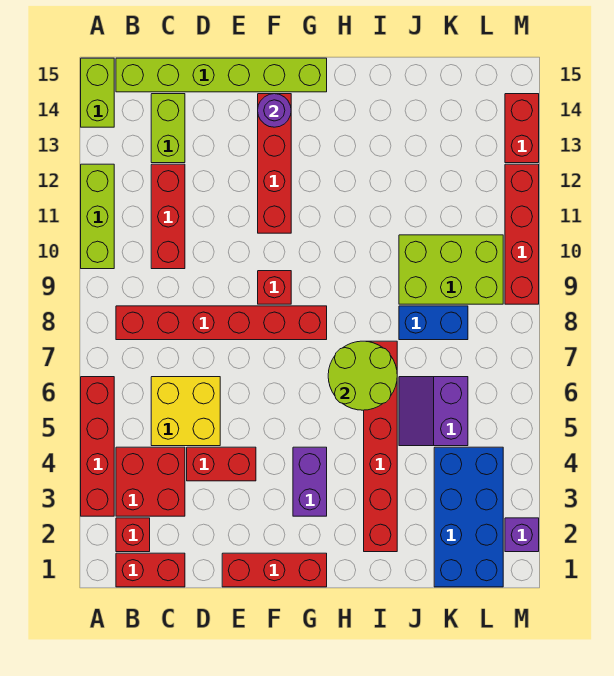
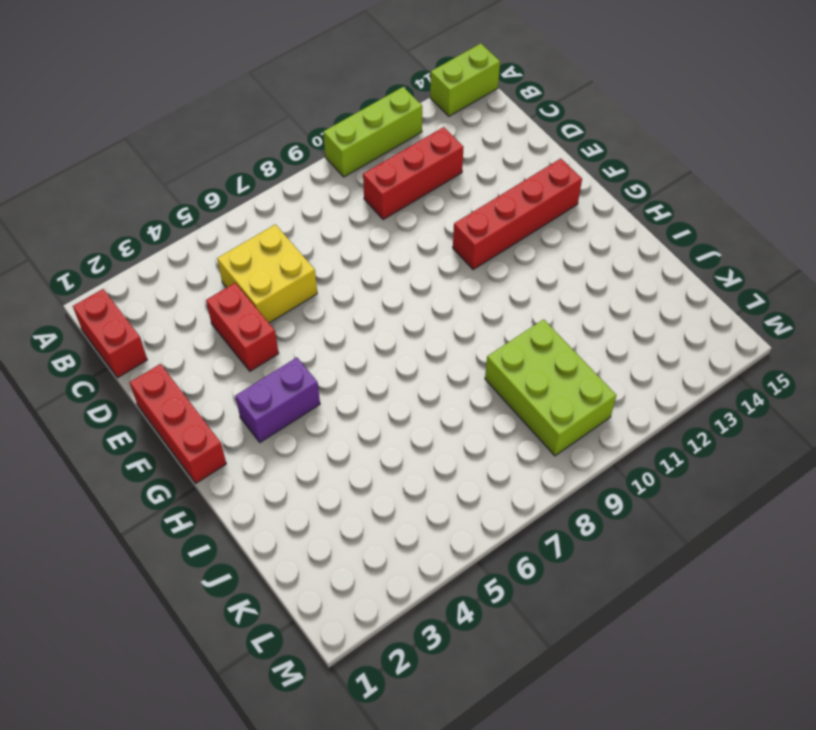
none -> red 1x4 brick [81,377,114,516]
none -> red 1x1 brick [116,518,150,552]
none -> red 2x2 brick [116,447,185,516]

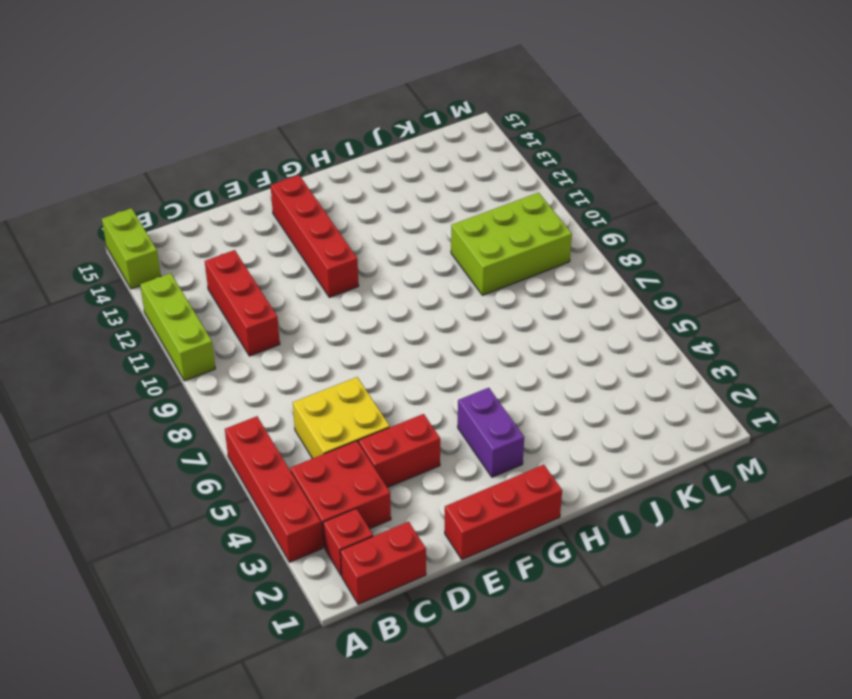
none -> red 1x6 brick [116,306,327,340]
none -> lime 1x6 brick [116,58,327,92]
none -> lime 1x2 brick [151,94,185,163]

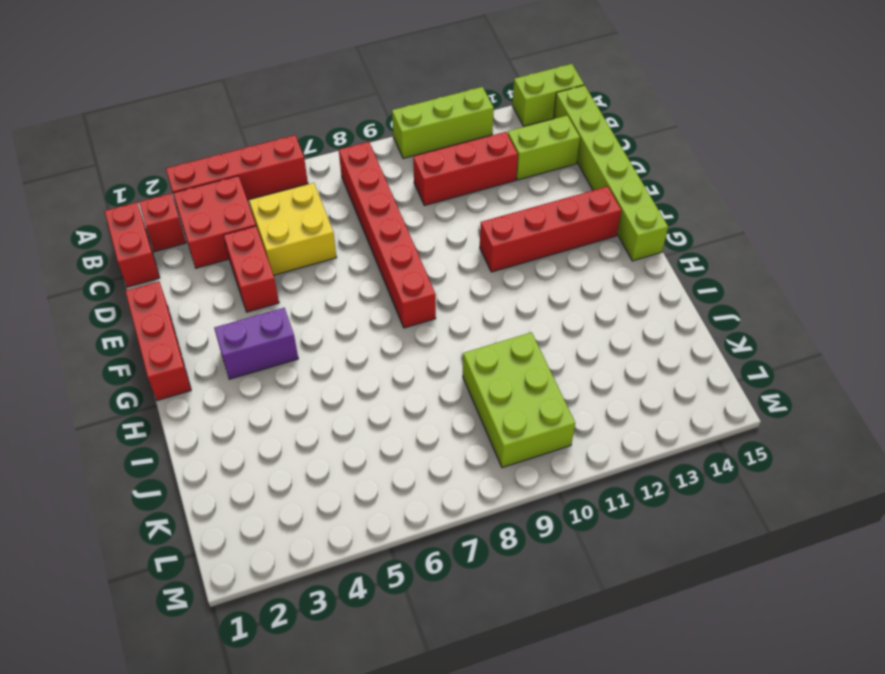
none -> red 1x1 brick [258,271,291,304]
none -> red 1x6 brick [364,341,397,552]
none -> purple 2x2 slope [399,377,468,446]

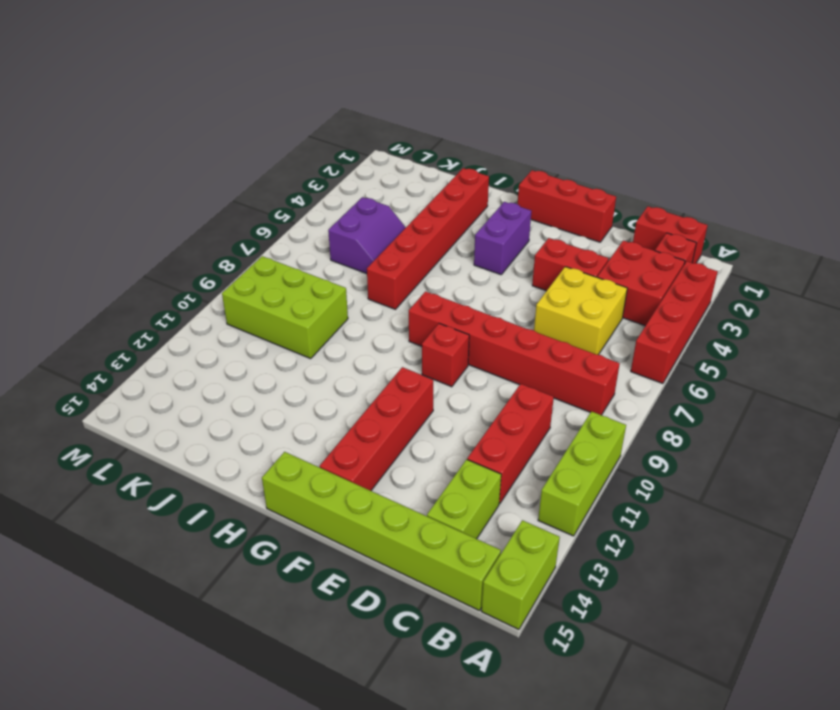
none -> blue 1x2 brick [399,306,468,340]
none -> blue 2x4 brick [434,447,503,587]
none -> purple 1x1 brick [505,518,539,552]

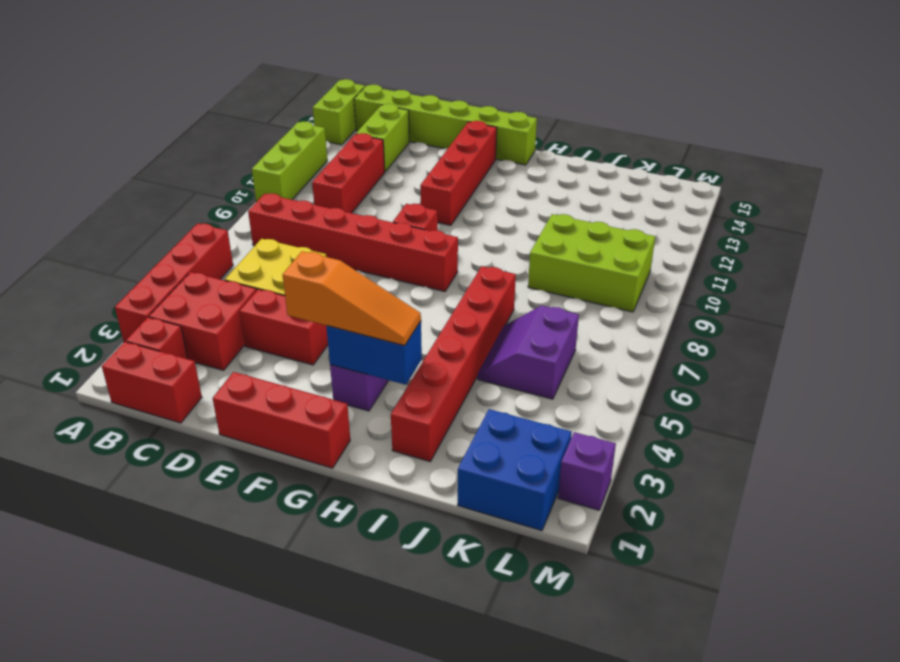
orange 1x3 slope [283,251,421,345] -> none
blue 1x2 brick [326,321,422,385] -> blue 1x2 brick moved to [399,306,468,340]
blue 2x2 brick [458,409,572,531] -> blue 2x4 brick [434,447,503,587]
none -> red 1x4 brick [505,164,539,304]
none -> red 1x2 brick [505,94,539,163]
none -> purple 1x1 round brick [258,94,291,127]

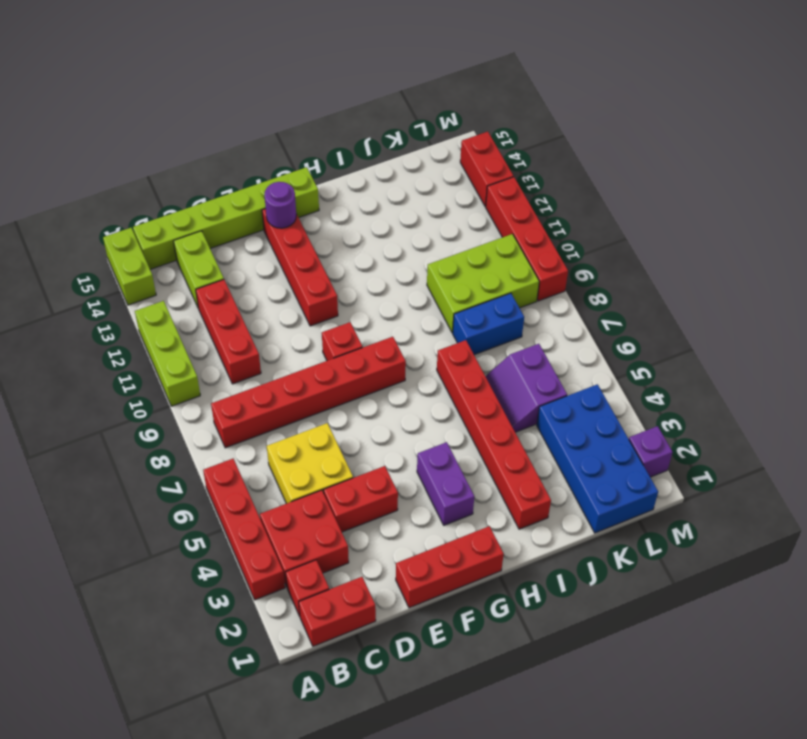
none -> lime 2x2 round brick [328,341,397,410]

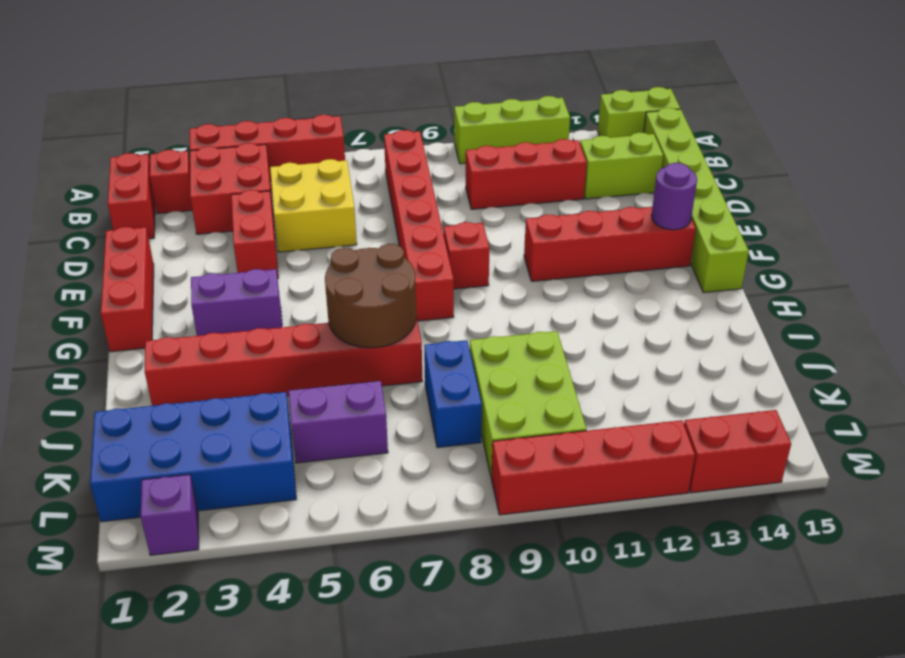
brown 2x2 round brick [325,244,416,348] -> lime 2x2 round brick [328,341,397,410]

